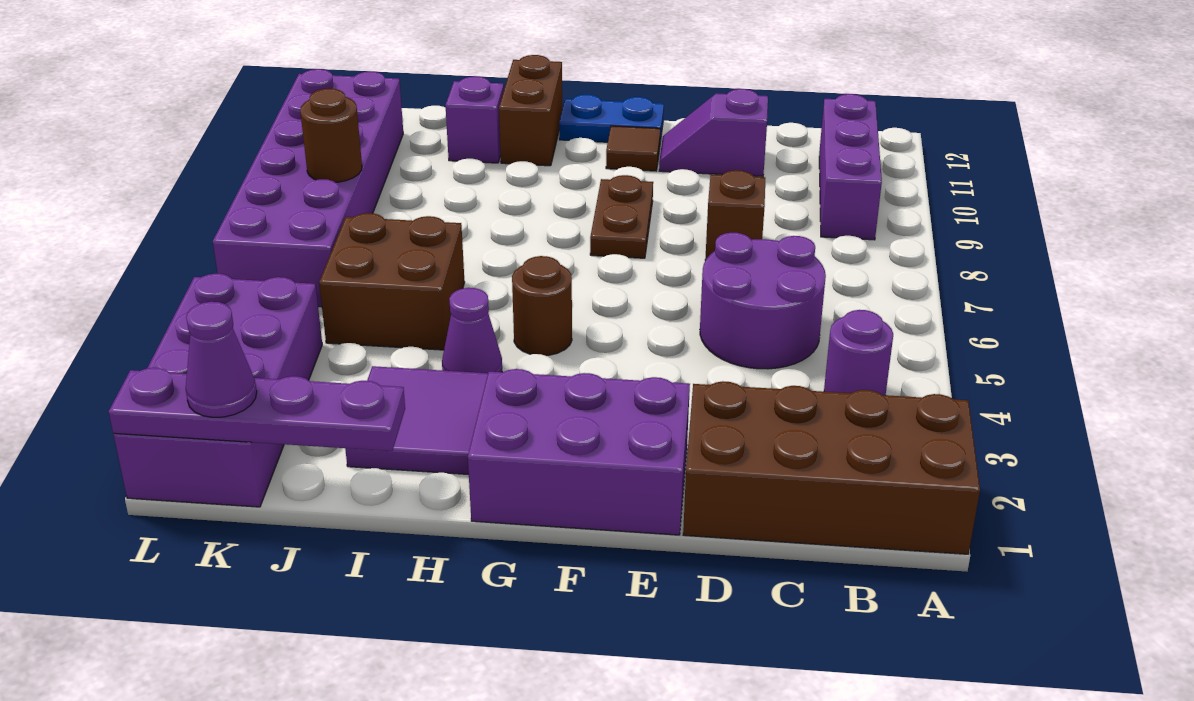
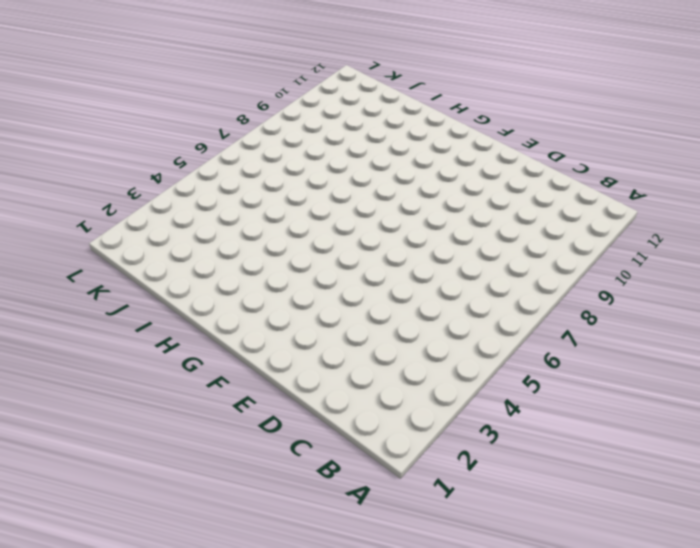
none -> brown 2x4 brick [683,381,980,554]
none -> purple 1x1 round brick [824,310,893,395]
none -> purple 1x3 brick [819,94,882,240]

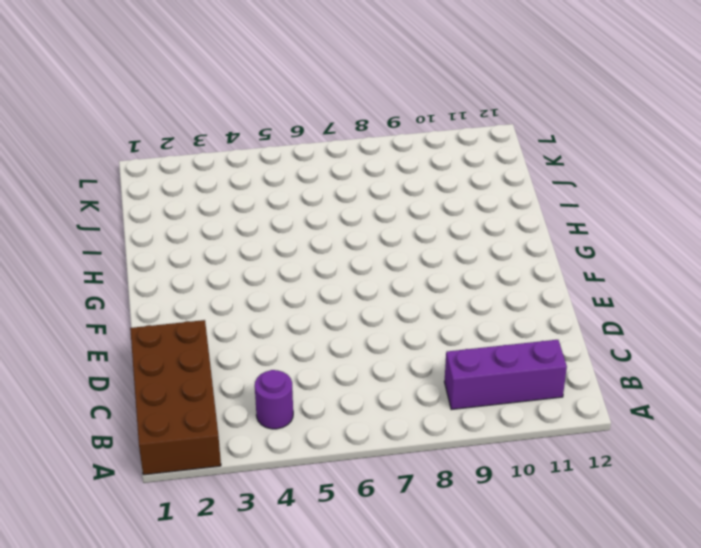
none -> purple 2x2 round brick [700,233,826,369]
none -> brown 1x1 brick [705,170,765,260]
none -> purple 1x2 slope [659,89,768,177]

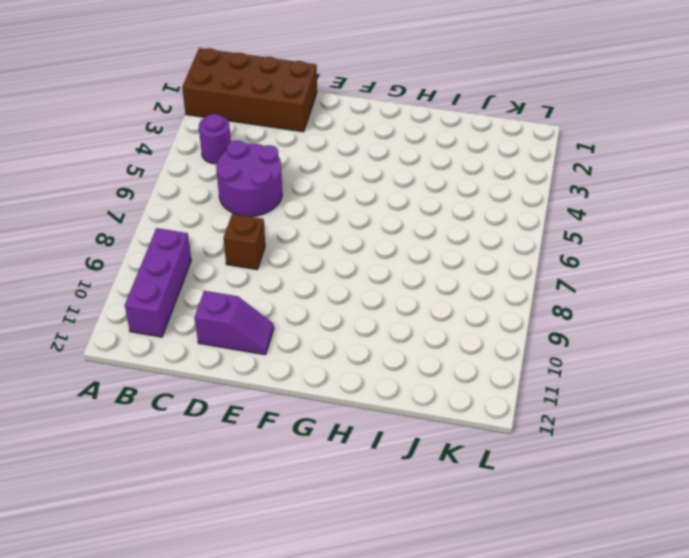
none -> purple 2x3 brick [468,369,690,535]
none -> brown 1x2 plate [590,175,653,258]
none -> brown 1x1 tile [606,126,660,171]

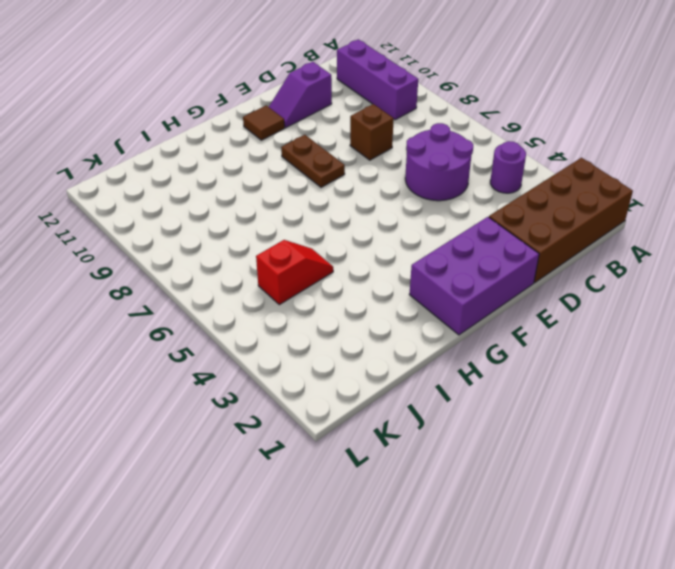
red 1x2 slope [256,240,333,305] -> brown 2x2 brick [319,213,465,350]
none -> blue 1x2 plate [559,95,664,142]
none -> brown 1x1 round brick [512,256,572,356]
none -> purple 2x2 tile [345,366,488,474]

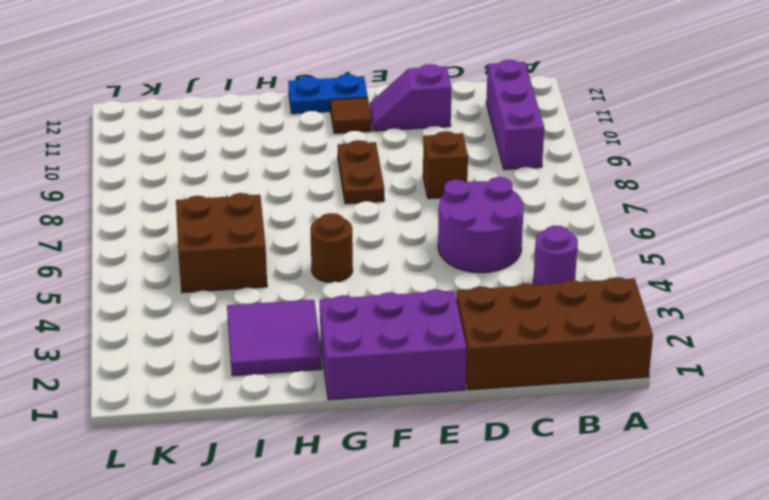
none -> purple 1x1 cone [442,288,502,373]
none -> brown 1x2 brick [499,55,562,166]
none -> purple 1x1 brick [445,76,504,163]

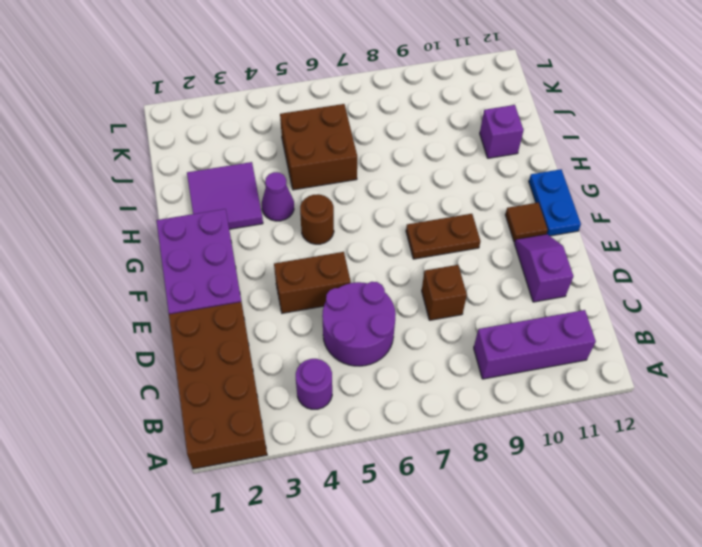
brown 1x2 brick [274,252,351,313] -> brown 1x2 brick moved to [499,55,562,166]
none -> purple 2x4 brick [113,274,322,507]
none -> purple 2x6 brick [213,69,403,307]
none -> purple 1x4 plate [109,368,405,451]

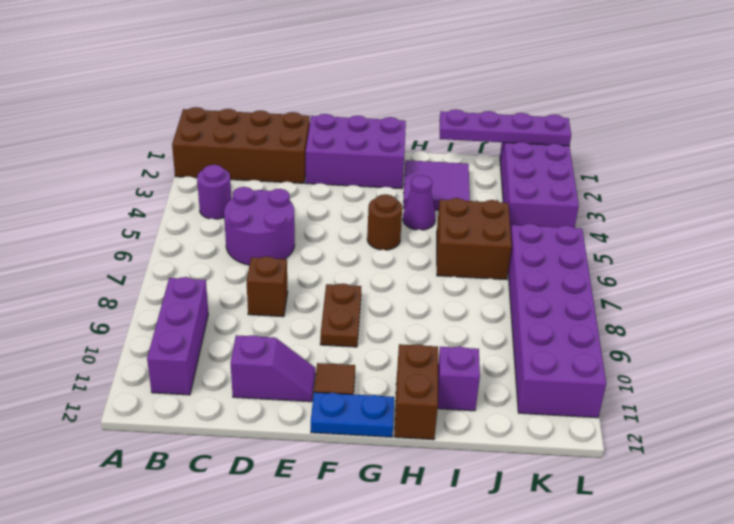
none -> brown 1x1 round brick [300,89,362,182]
none -> purple 1x1 cone [186,302,257,417]

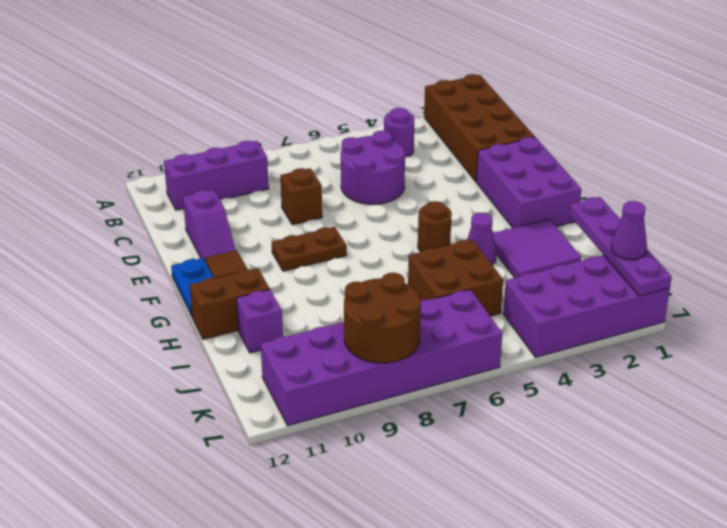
brown 2x2 round brick [344,273,421,363] -> brown 1x1 round brick [300,89,362,182]

